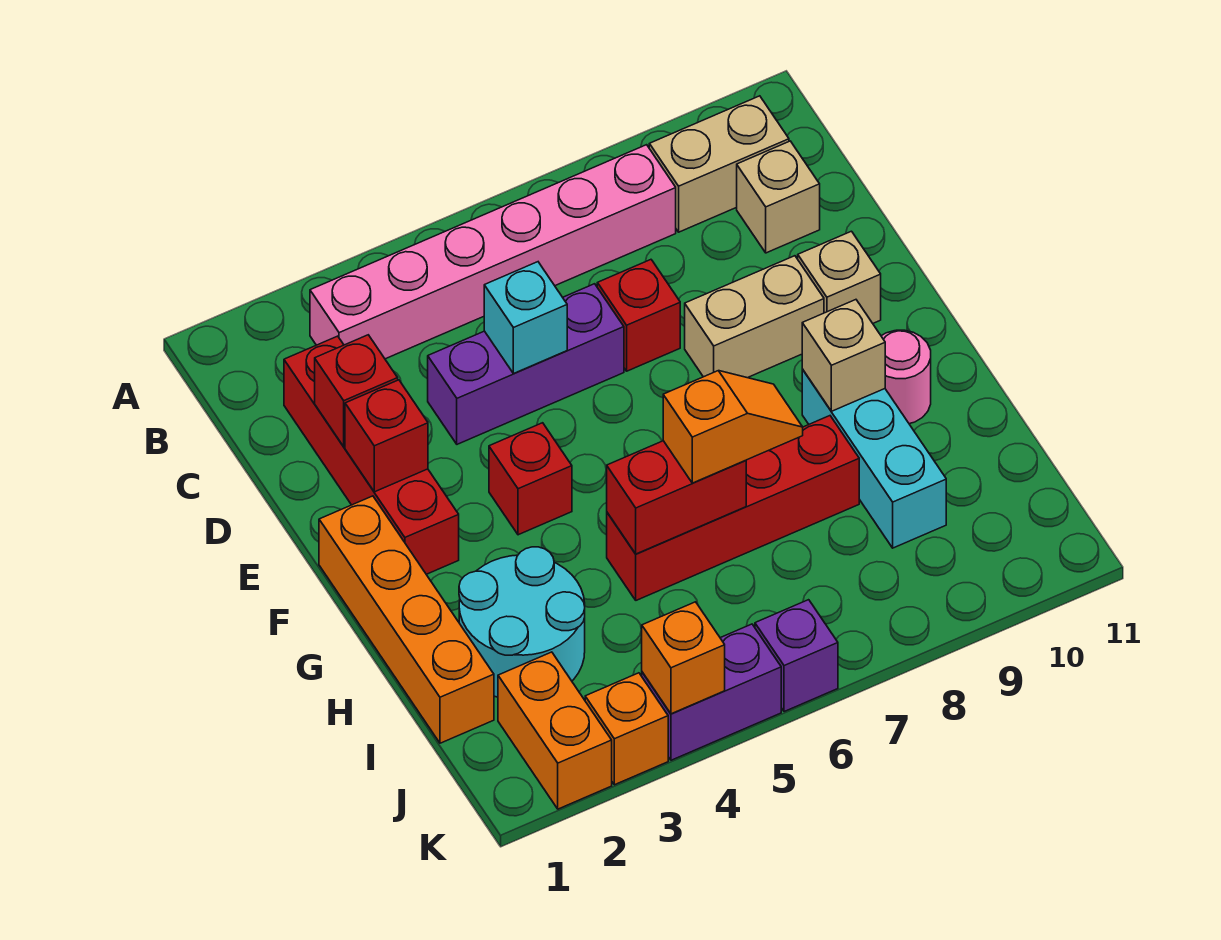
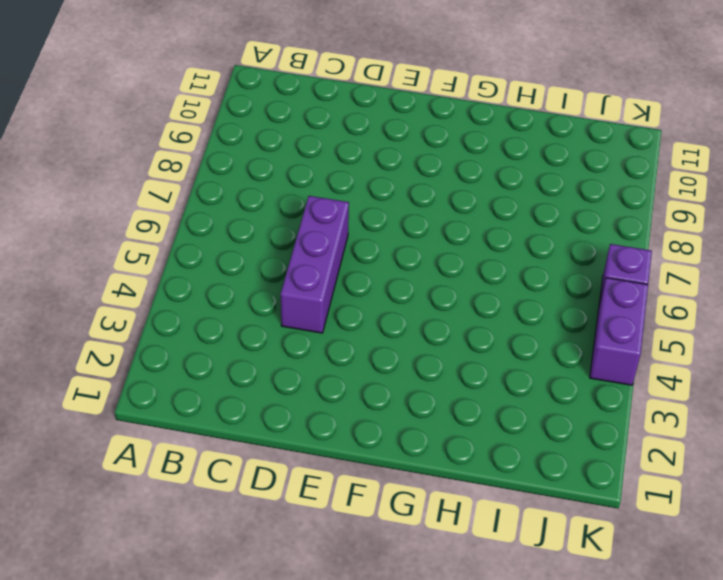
none -> pink 1x6 brick [310,145,676,359]
none -> tan 1x2 brick [649,96,789,232]
none -> red 1x4 brick [284,336,459,574]

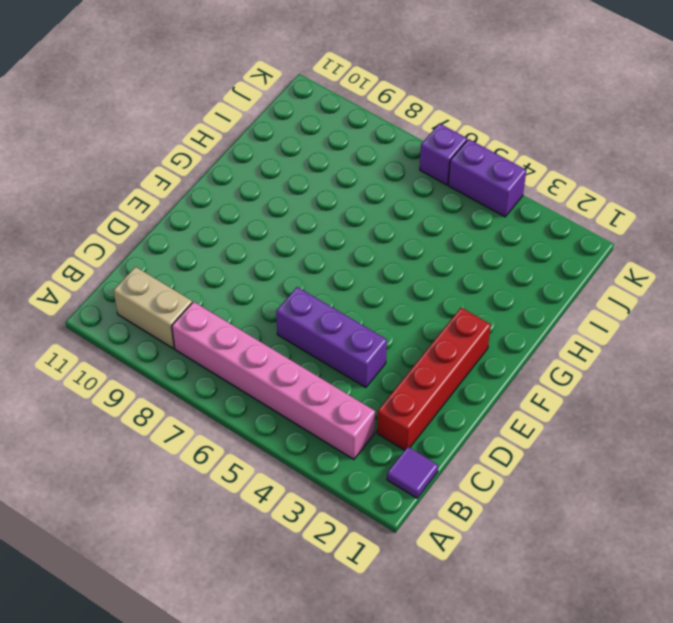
purple 1x1 tile [387,447,438,498] -> none
none -> tan 1x1 brick [737,141,820,253]
none -> red 1x1 brick [597,260,680,371]
none -> tan 1x2 brick [685,256,824,378]

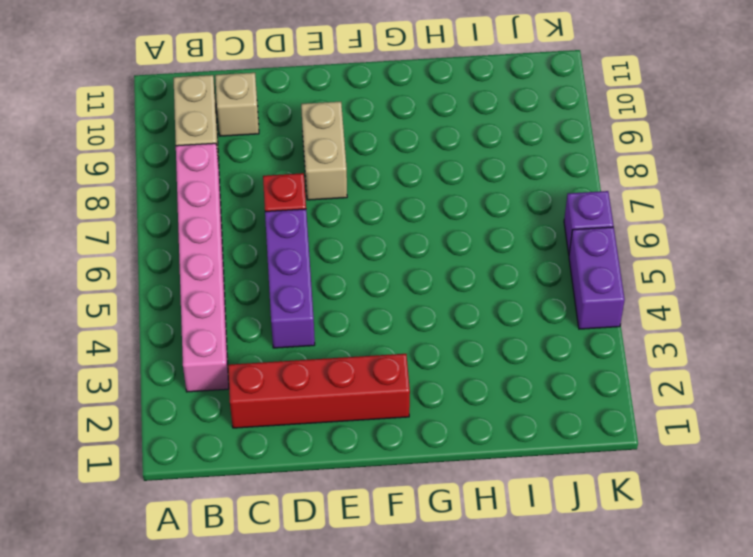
none -> tan 1x1 brick [798,231,881,323]
none -> orange 1x4 brick [319,496,494,743]
none -> red 1x1 brick [489,423,572,535]

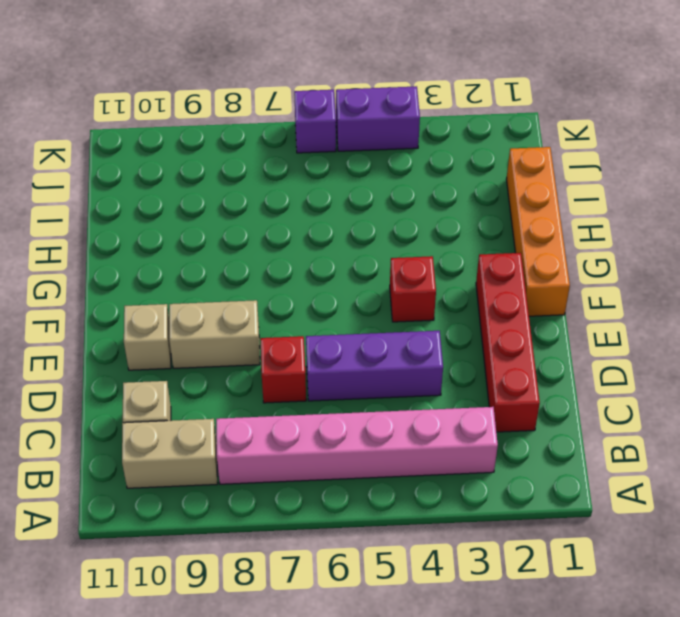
none -> cyan 1x3 brick [802,369,946,548]
none -> pink 1x1 round brick [881,330,931,424]
none -> cyan 2x2 round brick [459,547,585,697]

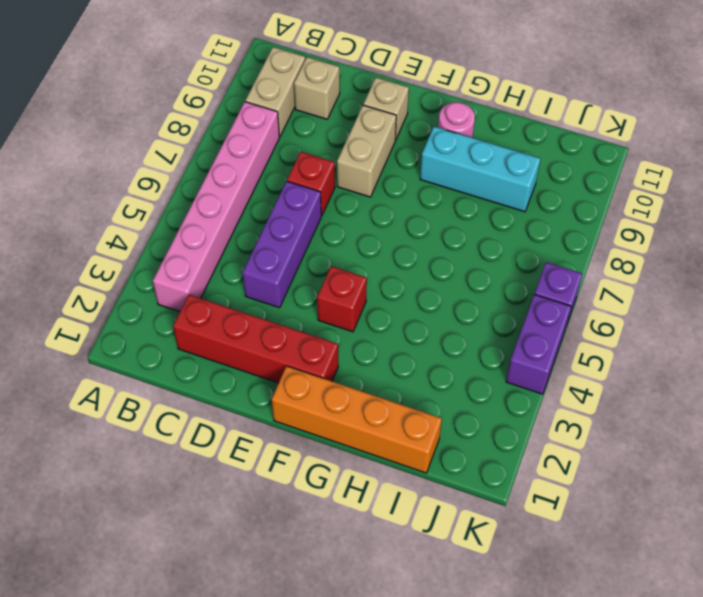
none -> cyan 2x2 round brick [459,547,585,697]
none -> red 1x4 brick [607,416,859,600]
none -> orange 1x2 brick [498,652,612,809]

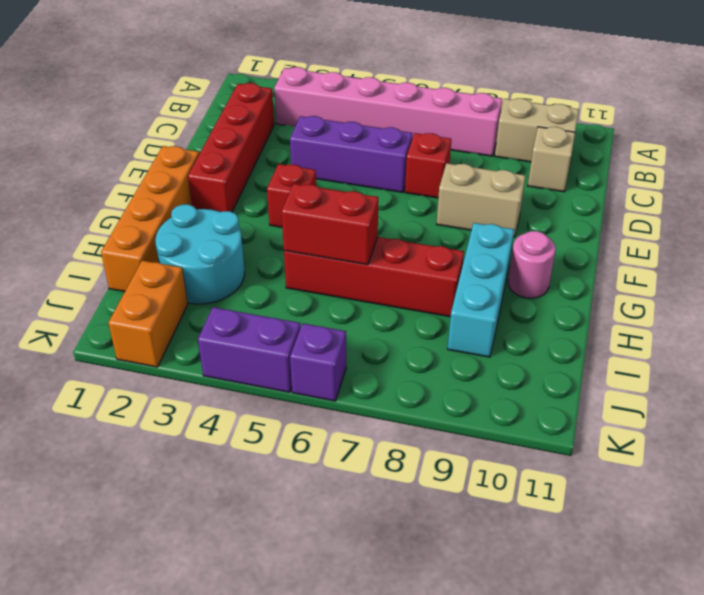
none -> tan 1x1 brick [798,231,881,323]
none -> orange 1x1 brick [585,673,668,785]
none -> red 1x1 brick [315,335,398,447]

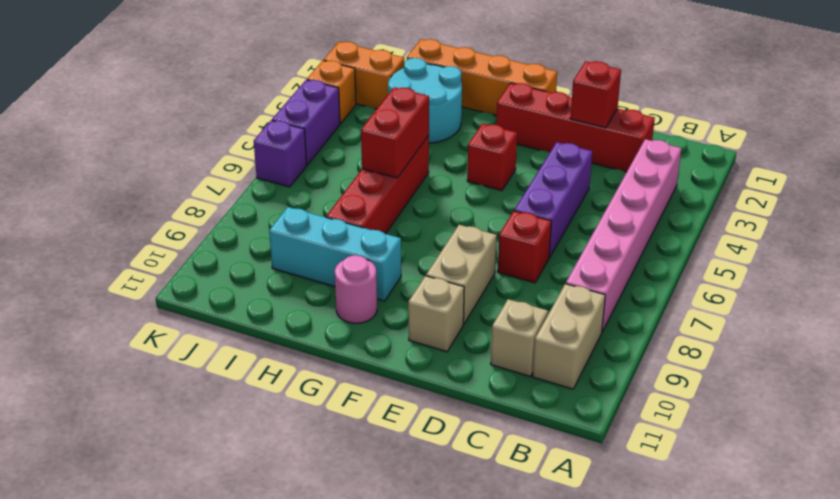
none -> cyan 1x1 brick [484,262,567,374]
none -> red 1x1 brick [345,380,428,492]
none -> tan 1x1 brick [802,300,885,411]

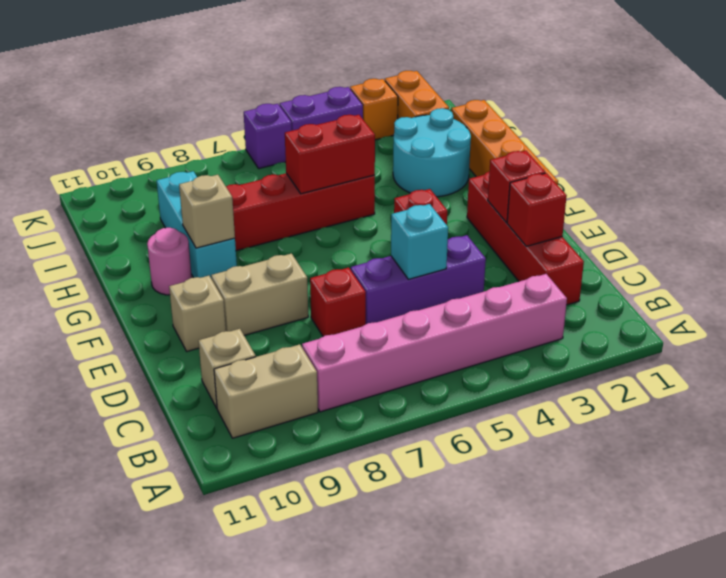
none -> orange 1x1 brick [642,602,725,714]
none -> orange 1x2 slope [663,371,803,483]

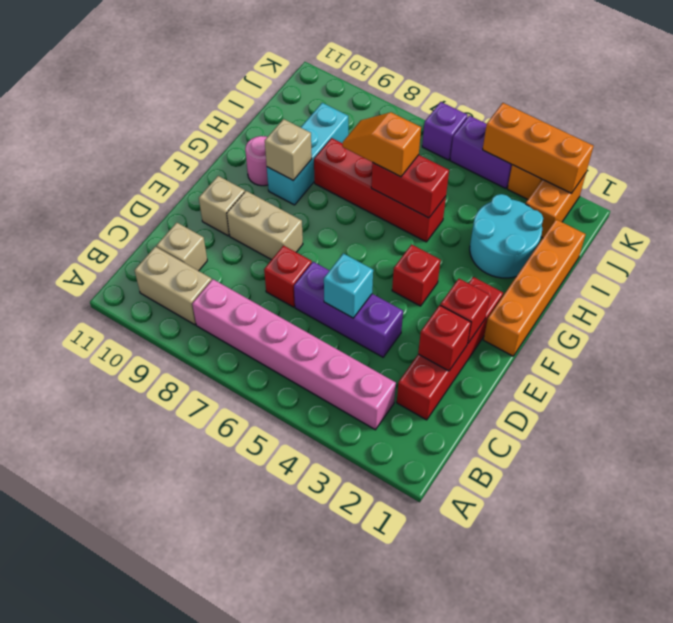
orange 1x3 brick [483,103,593,193] -> orange 1x1 brick [642,602,725,714]

